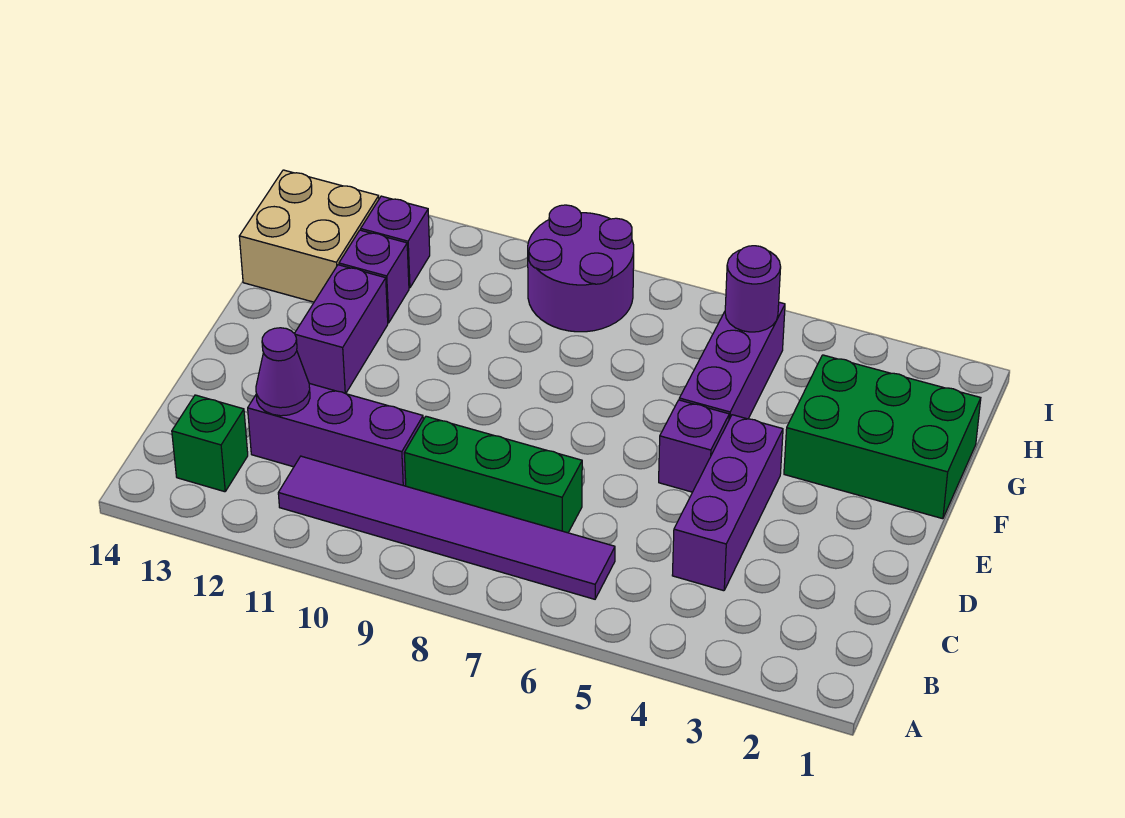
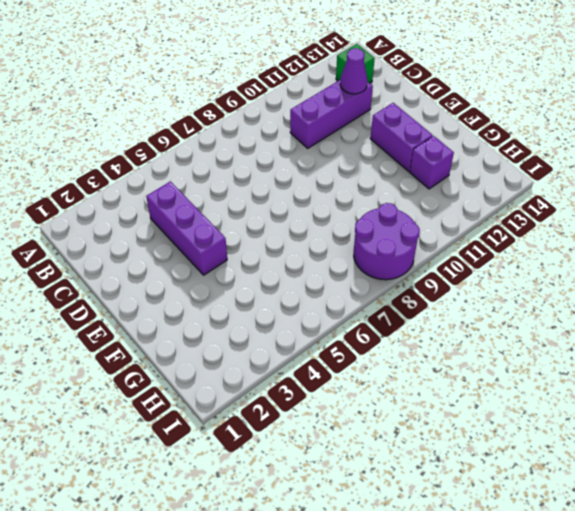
none -> purple 1x6 tile [278,456,615,599]
none -> green 1x3 brick [404,416,582,533]
none -> purple 1x1 brick [659,400,729,492]

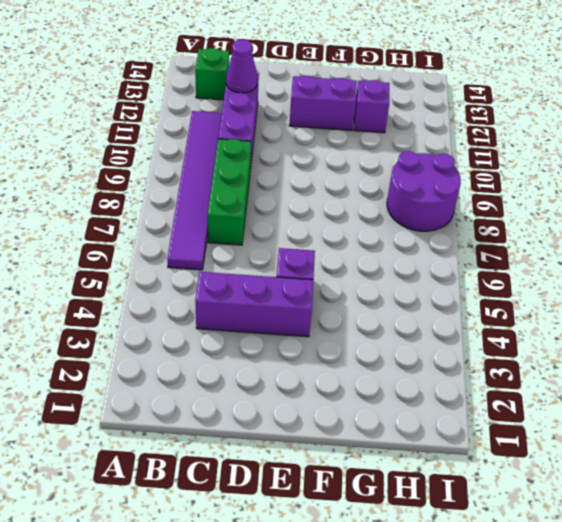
none -> green 2x3 brick [784,355,981,519]
none -> purple 1x3 brick [679,302,785,419]
none -> tan 2x2 brick [239,170,379,302]

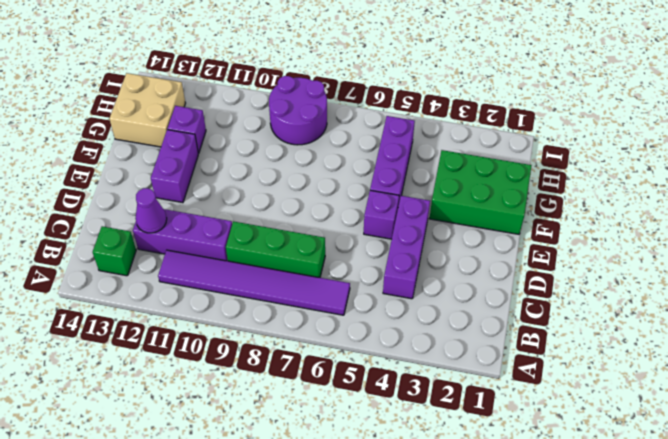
none -> purple 1x1 brick [361,196,430,288]
none -> purple 1x1 round brick [725,246,781,332]

